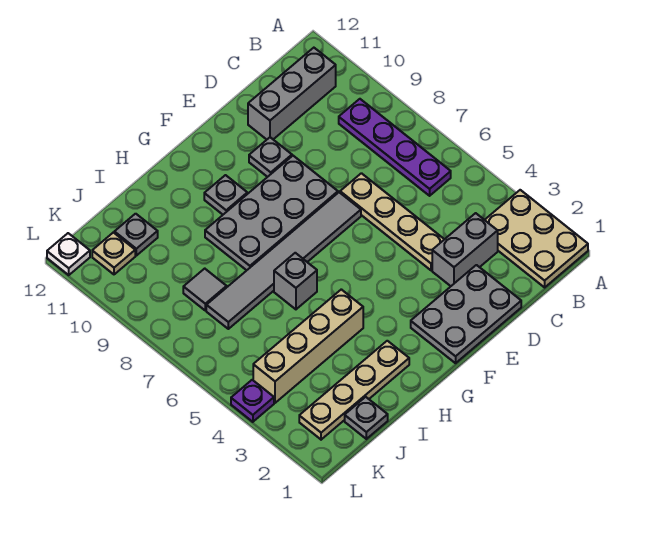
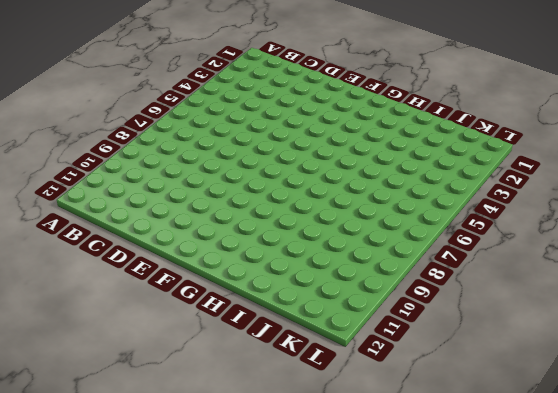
none -> tan 2x3 plate [485,190,588,287]
none -> purple 1x4 plate [339,99,451,196]
none -> grey 1x3 brick [248,48,336,140]

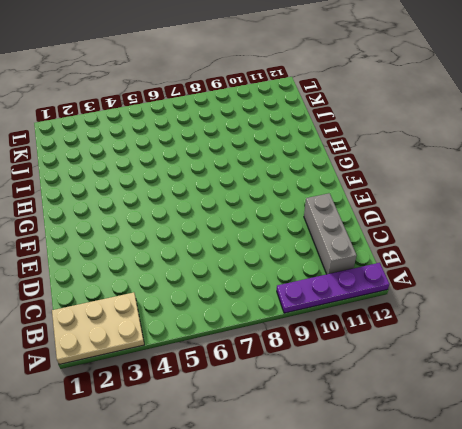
purple 1x4 plate [277,263,389,313] -> purple 1x4 plate moved to [339,99,451,196]
none -> grey 1x2 brick [432,213,498,286]
none -> grey 2x3 plate [411,265,521,363]
none -> tan 1x4 plate [340,173,444,270]

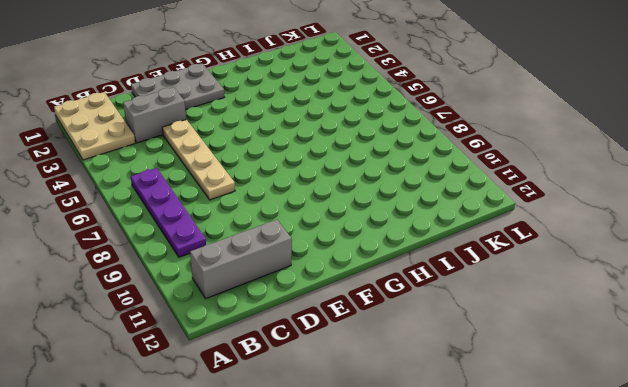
none -> grey 1x6 tile [206,192,361,329]
none -> grey 2x4 plate [205,156,338,270]
none -> grey 1x1 plate [249,137,292,177]

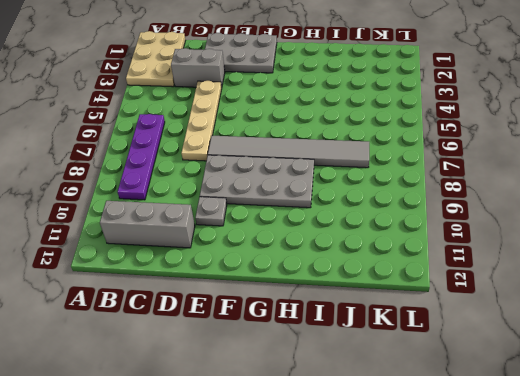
none -> grey 1x1 plate [204,175,247,215]
none -> tan 1x4 plate [299,341,409,440]
none -> tan 1x4 brick [253,289,363,403]

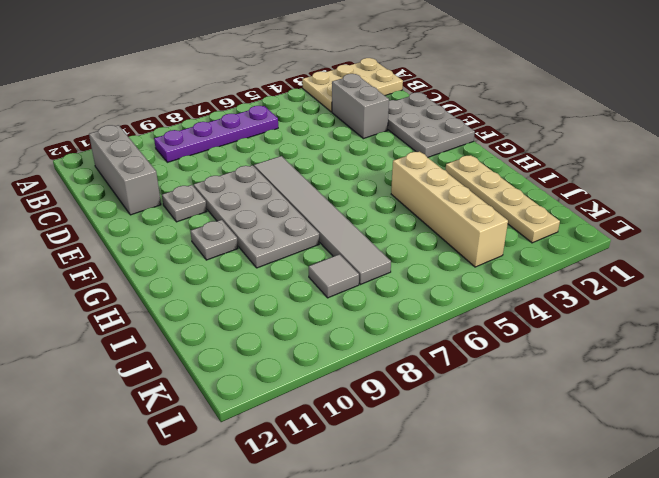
none -> tan 1x4 plate [340,173,444,270]
none -> grey 1x1 brick [274,253,317,309]
none -> grey 1x1 plate [345,397,388,439]

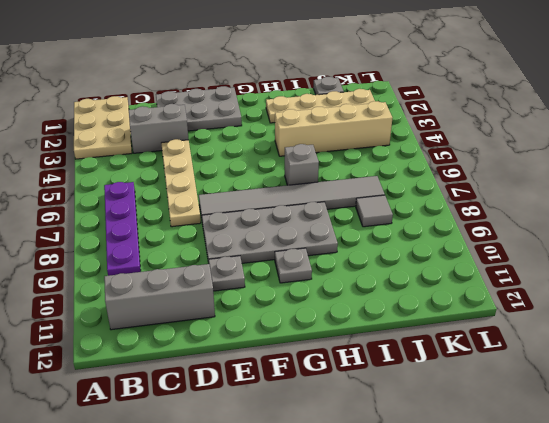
none -> grey 1x1 plate [114,214,158,256]
none -> tan 1x1 plate [92,232,135,274]
none -> purple 1x1 plate [231,380,274,422]

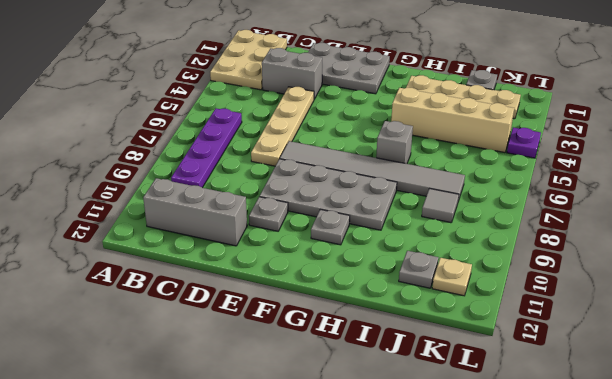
none -> white 1x1 plate [47,233,90,275]

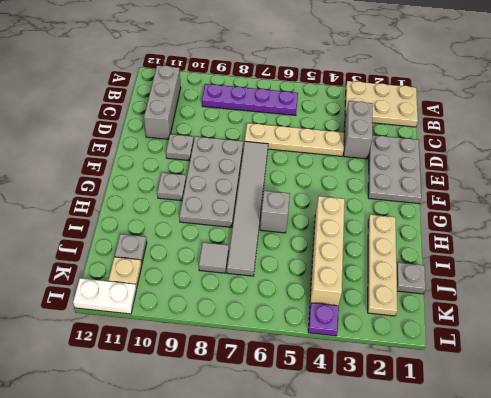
white 1x2 plate [73,278,136,314] -> white 1x1 plate [47,233,90,275]

